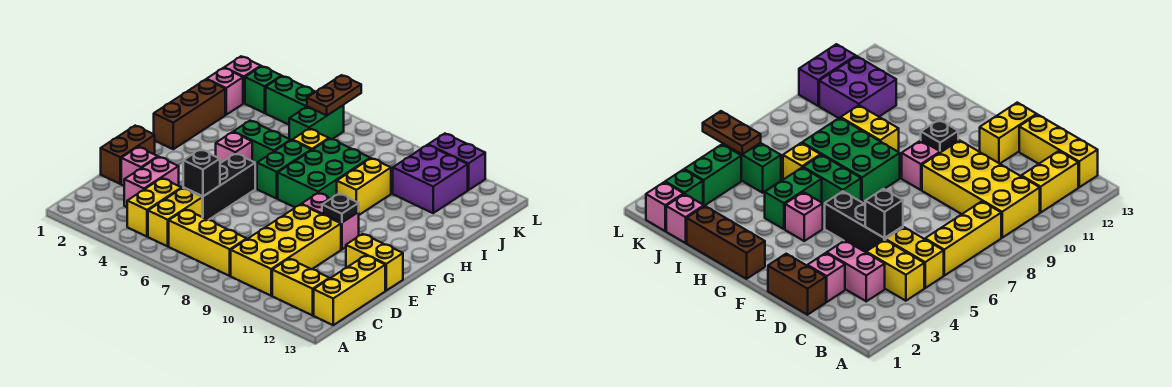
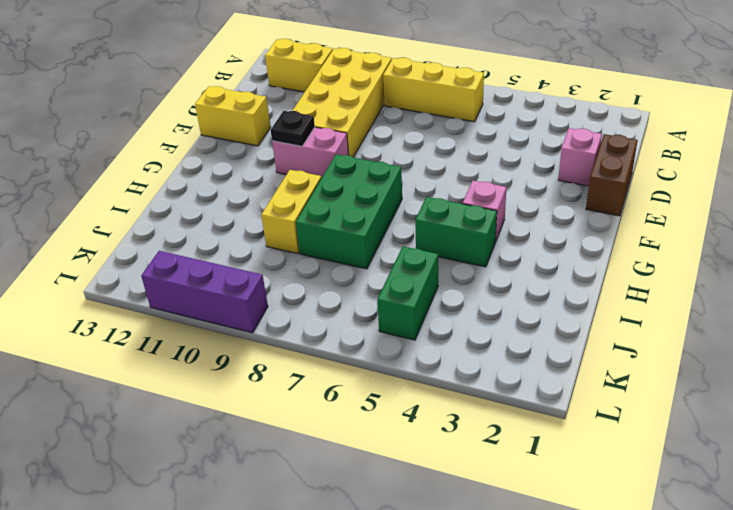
purple 1x3 brick [141,251,268,333] -> purple 1x2 brick [428,134,485,190]
none -> yellow 1x2 brick [127,178,182,237]
none -> yellow 1x2 brick [148,188,202,246]
none -> yellow 1x3 brick [314,255,385,325]

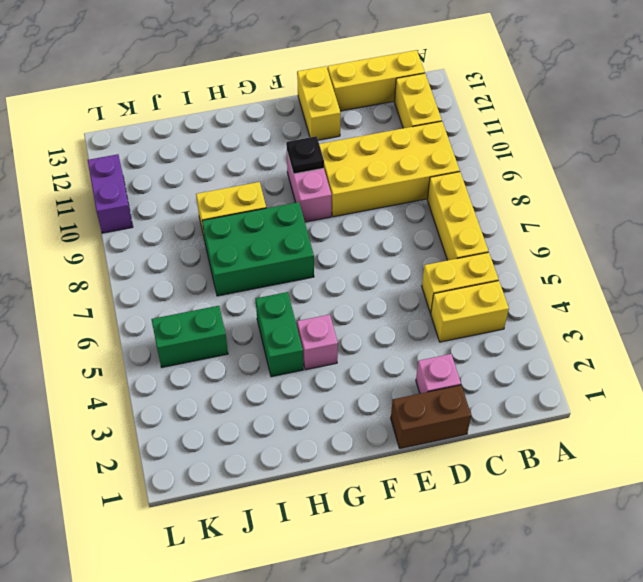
none -> pink 1x2 brick [124,157,179,207]
none -> black 1x3 brick [184,153,255,220]
none -> brown 1x3 brick [154,79,225,149]

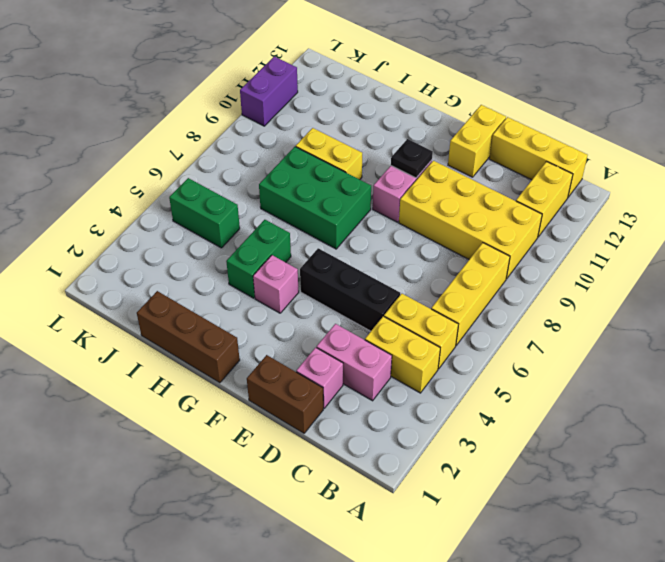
none -> green 1x2 brick [257,140,311,199]
none -> yellow 1x1 brick [292,129,329,150]
none -> pink 1x1 brick [207,68,243,115]

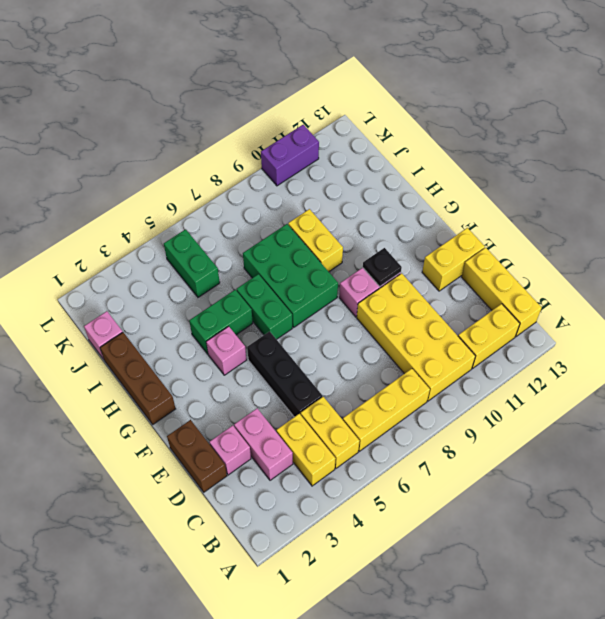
none -> yellow 1x1 brick [292,129,329,150]
none -> purple 2x2 brick [393,145,468,213]
none -> pink 1x1 brick [224,56,261,103]

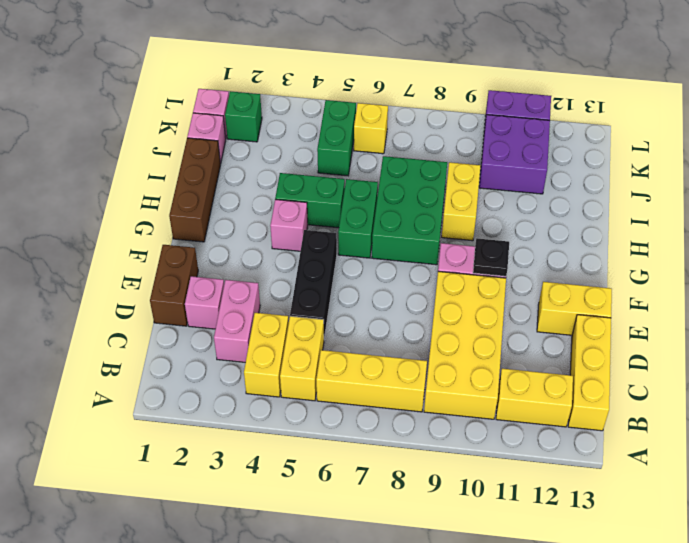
yellow 1x1 brick [354,103,388,154] -> yellow 1x1 brick moved to [292,129,329,150]
none -> green 1x2 brick [266,76,315,125]
none -> black 1x1 brick [183,149,220,196]
none -> brown 1x2 plate [307,75,361,115]

